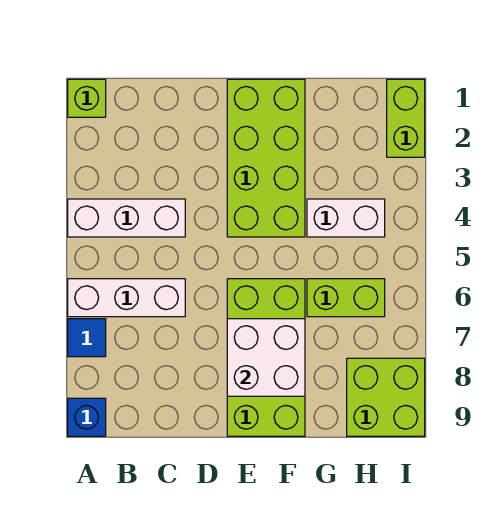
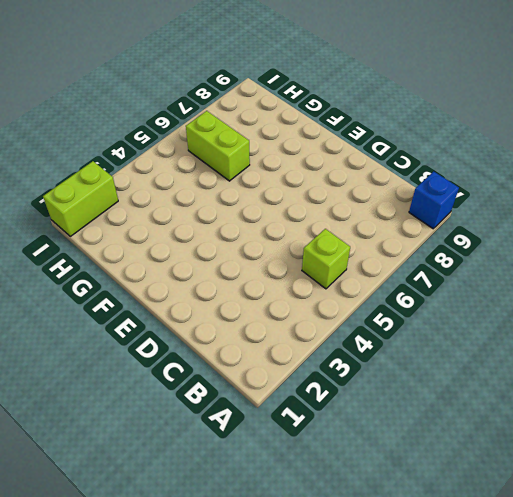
lime 1x1 brick [302,229,350,289] -> lime 1x1 brick moved to [68,79,106,117]
none -> white 1x3 brick [68,199,185,237]
none -> white 1x3 brick [68,279,185,317]
none -> blue 1x1 tile [68,319,106,357]

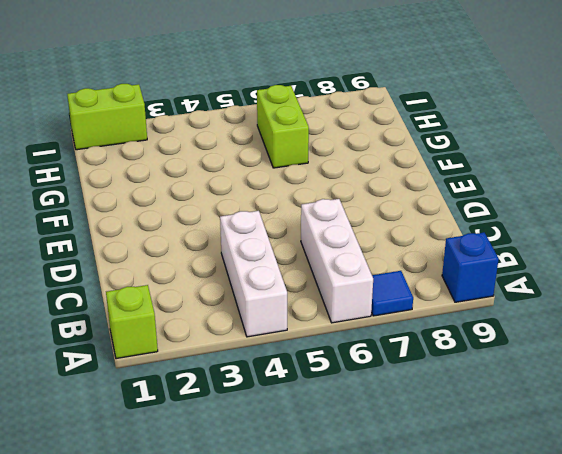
none -> lime 2x4 brick [227,79,305,237]
none -> lime 2x4 brick [227,279,305,436]
none -> white 1x2 brick [307,199,385,237]

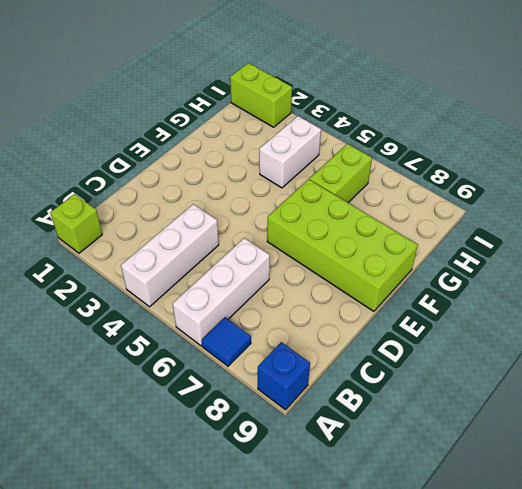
none -> lime 2x4 brick [227,79,305,237]
none -> lime 2x2 brick [347,358,425,436]
none -> white 2x2 brick [227,319,305,396]

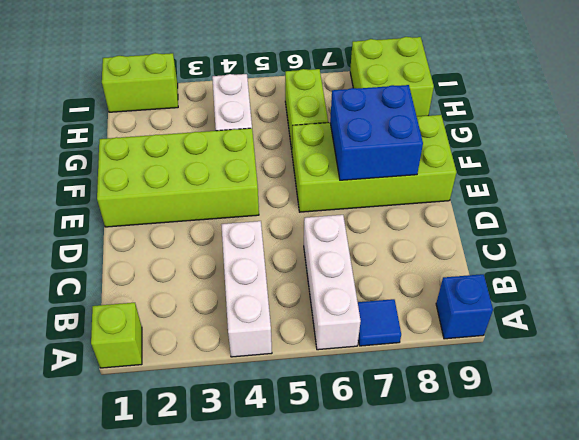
blue 2x2 brick [330,85,423,180] -> white 2x2 brick [227,319,305,396]

